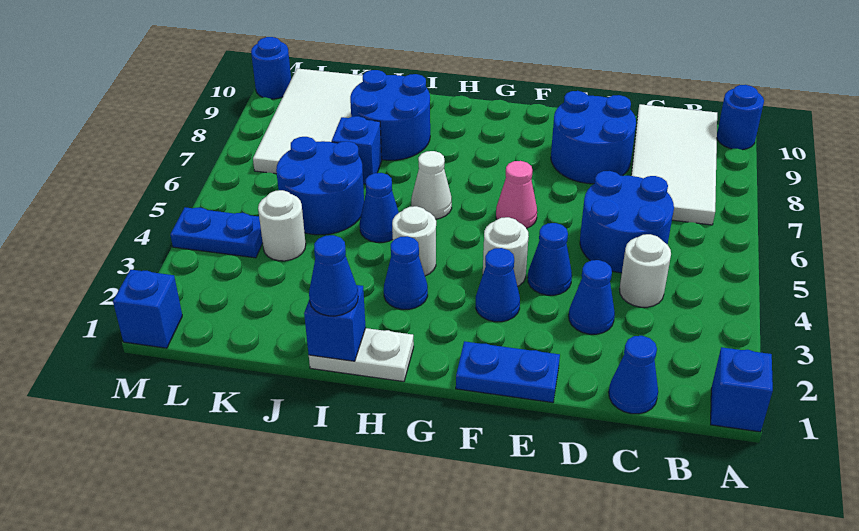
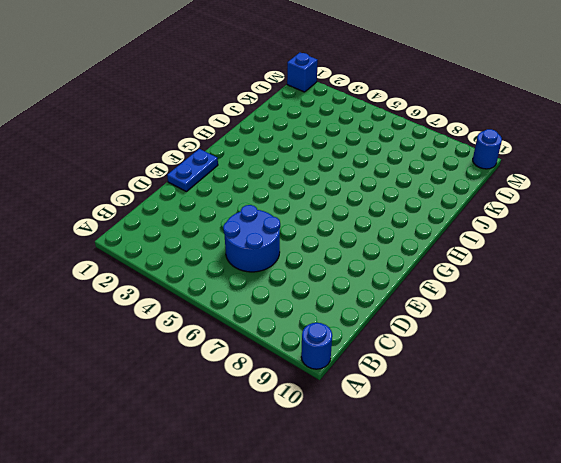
none -> blue 1x1 brick [711,347,773,432]
none -> white 2x4 tile [631,104,717,225]
none -> blue 1x1 cone [609,336,658,414]

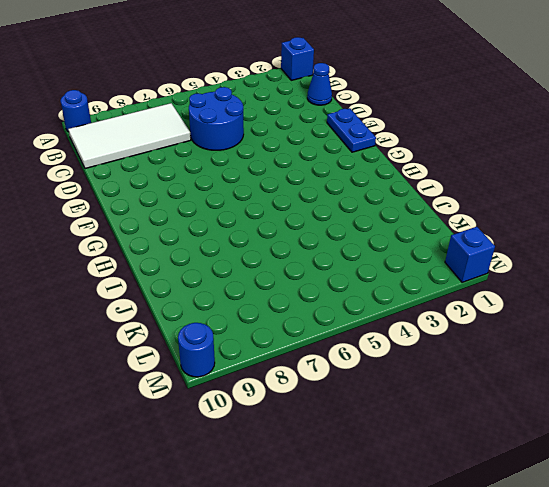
none -> white 1x1 round brick [620,234,671,307]
none -> blue 1x1 cone [569,260,615,334]
none -> blue 2x2 round brick [551,91,636,184]

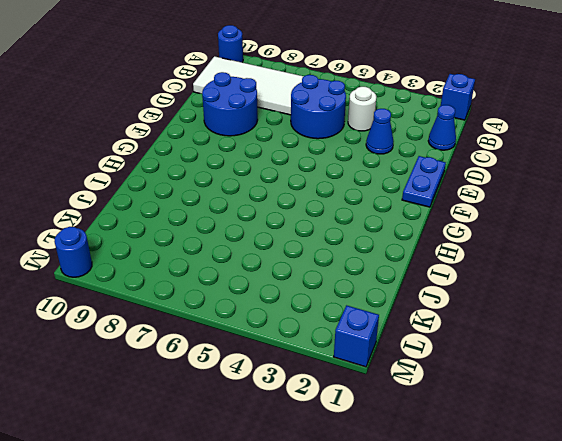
none -> blue 1x1 cone [528,223,572,295]
none -> blue 1x1 cone [475,248,520,322]
none -> white 1x1 round brick [483,217,529,286]

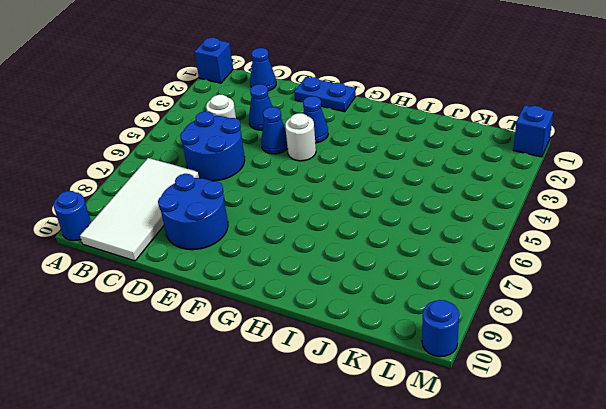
none -> pink 1x1 cone [496,161,537,228]
none -> white 1x2 plate [309,328,414,382]
none -> blue 1x1 cone [384,236,428,309]

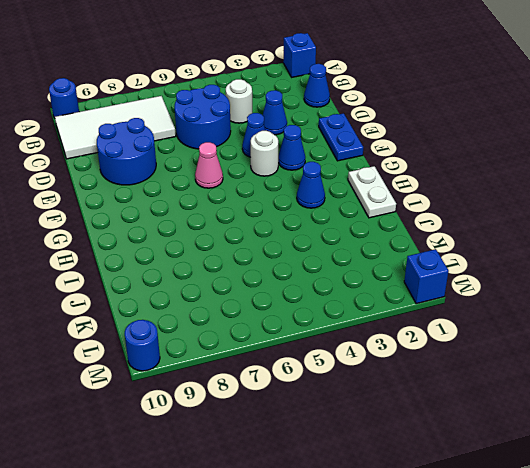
none -> white 1x1 round brick [392,206,436,276]
none -> white 1x1 cone [411,151,452,219]
none -> blue 1x1 cone [360,173,399,242]

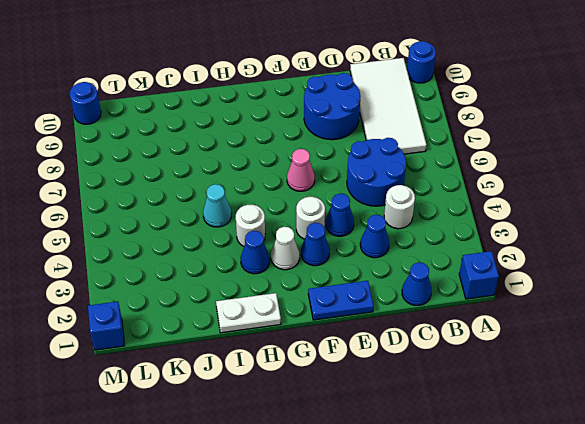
white 1x1 cone [271,227,300,270] -> white 1x1 cone moved to [411,151,452,219]
cyan 1x1 cone [203,184,231,227] -> blue 1x1 cone [360,173,399,242]
none -> blue 2x2 round brick [350,70,430,160]
none -> blue 2x2 round brick [276,137,364,235]
none -> blue 1x1 brick [332,116,382,184]

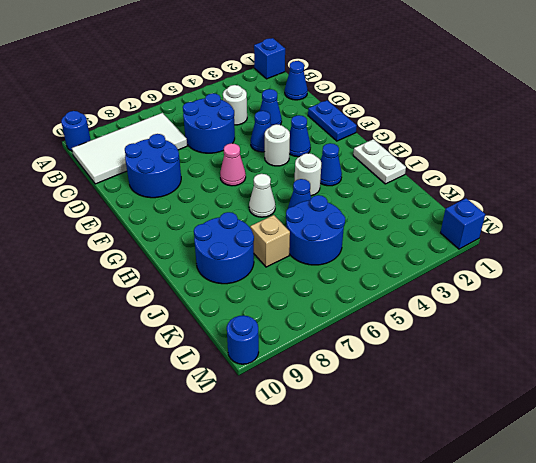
tan 1x1 brick [250,215,290,267] -> blue 1x1 brick [332,116,382,184]
none -> white 1x1 round brick [258,190,306,261]
none -> white 2x4 tile [253,68,363,174]
none -> blue 1x2 plate [170,207,263,258]

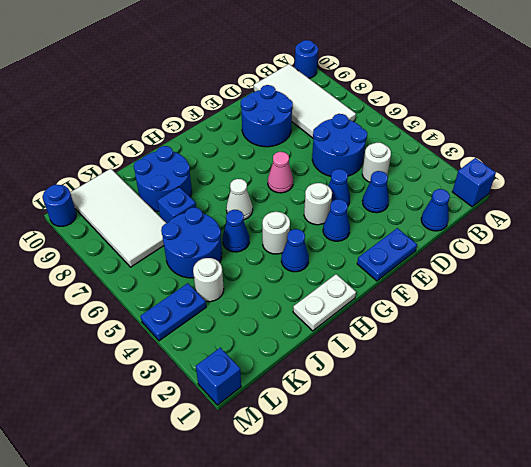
none -> blue 1x1 brick [304,285,366,361]
none -> blue 1x1 cone [309,235,358,316]

